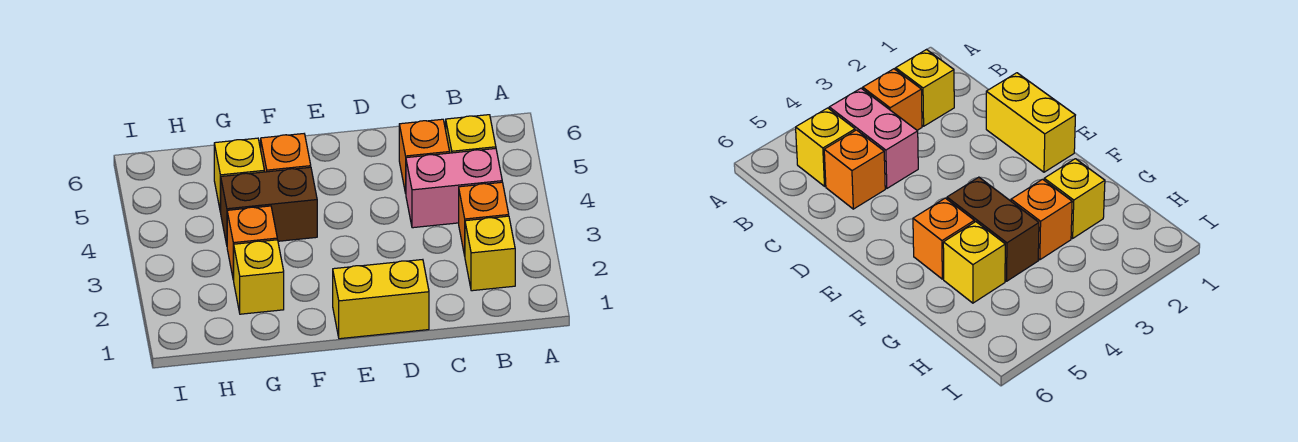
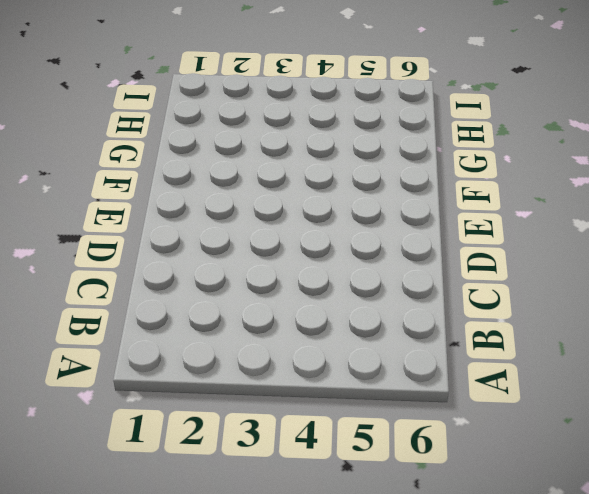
none -> yellow 1x1 brick [465,216,515,291]
none -> orange 1x1 brick [459,182,509,256]

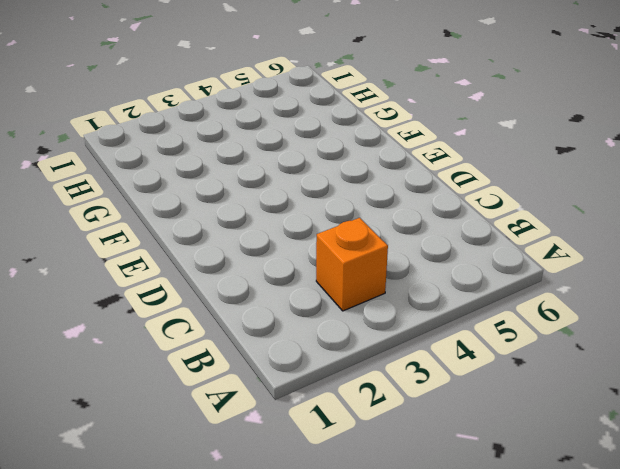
none -> yellow 1x1 brick [465,216,515,291]
none -> pink 1x2 brick [406,148,502,228]

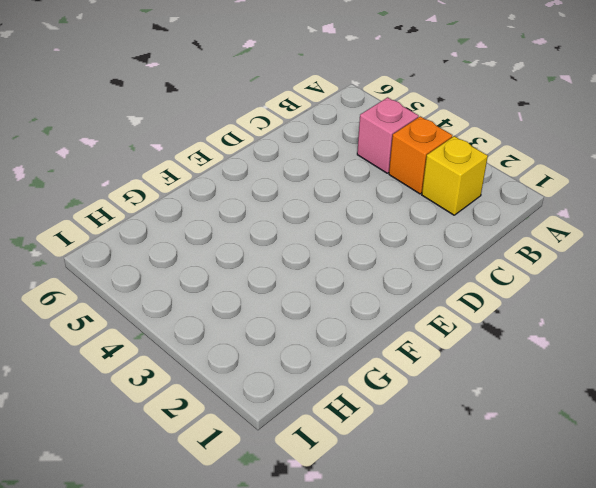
pink 1x1 brick [357,97,419,173] -> pink 1x2 brick [406,148,502,228]
none -> yellow 1x1 brick [446,115,496,153]
none -> orange 1x1 brick [399,119,450,193]

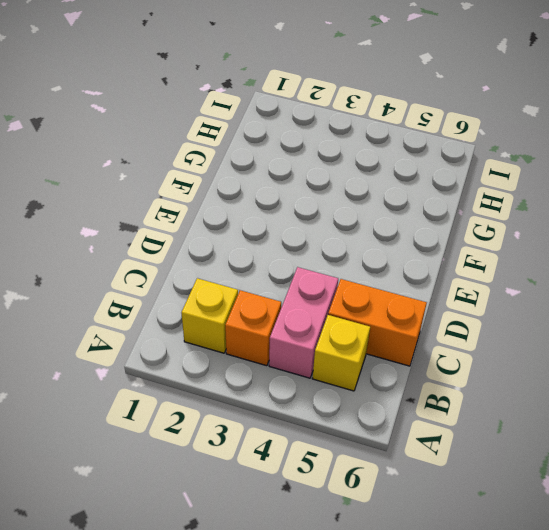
orange 1x2 brick [328,279,427,366] -> orange 1x1 brick [399,119,450,193]
none -> yellow 1x2 brick [333,260,429,339]
none -> brown 1x2 brick [221,167,317,245]

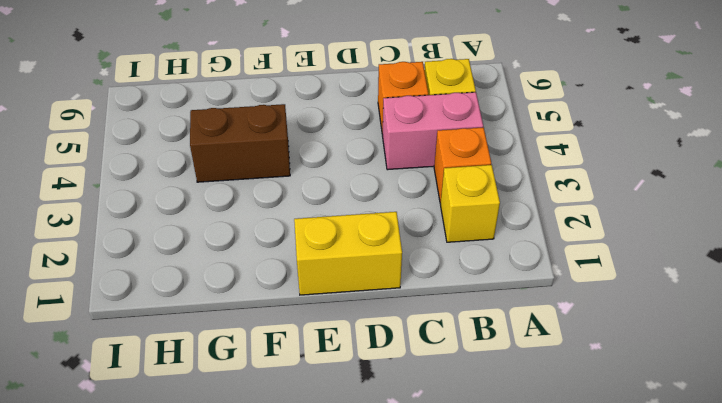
none -> orange 1x1 brick [261,134,311,172]
none -> yellow 1x1 brick [234,240,284,314]

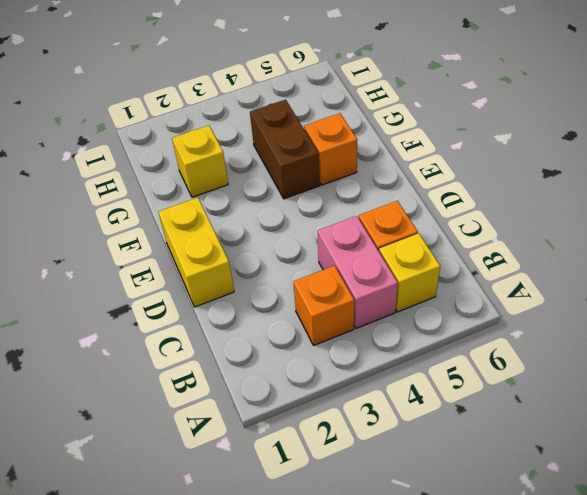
none -> yellow 1x1 brick [465,216,515,291]
none -> orange 1x1 brick [227,206,277,280]

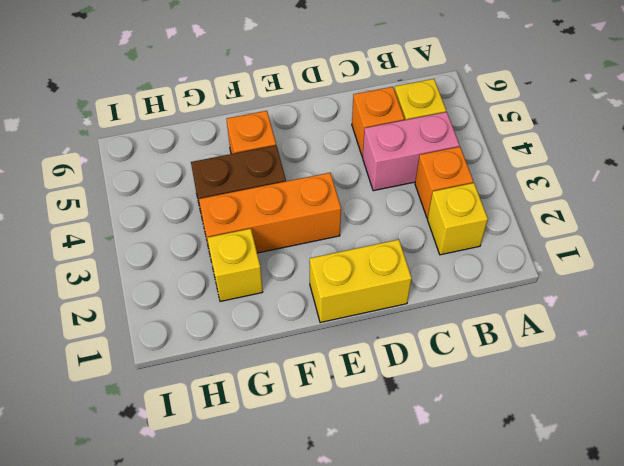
orange 1x3 brick [199,173,341,253] -> orange 1x1 brick [227,206,277,280]
none -> yellow 1x1 brick [214,138,264,212]

